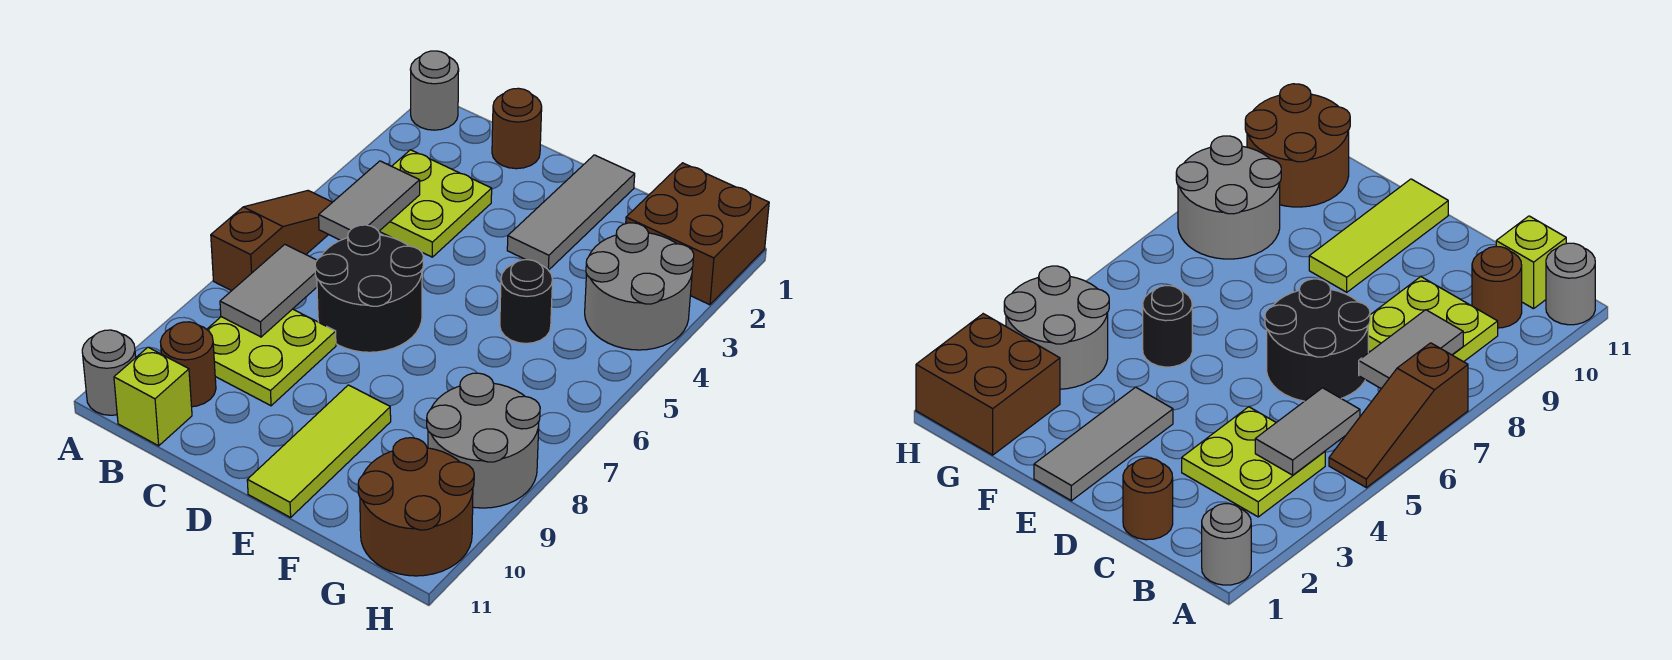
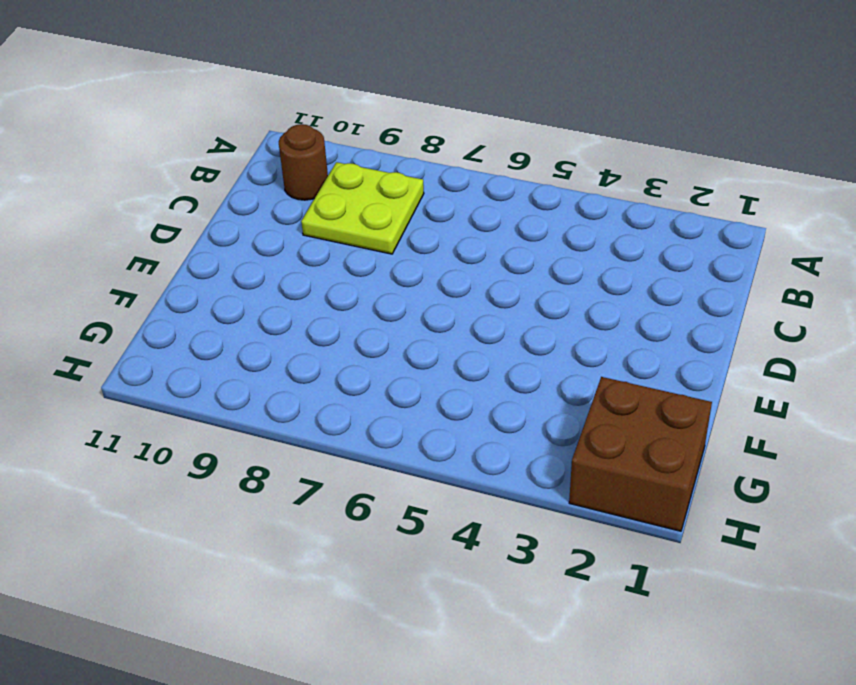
none -> grey 1x1 round brick [410,51,459,130]
none -> brown 1x3 slope [211,191,332,291]
none -> grey 1x1 round brick [82,330,136,415]

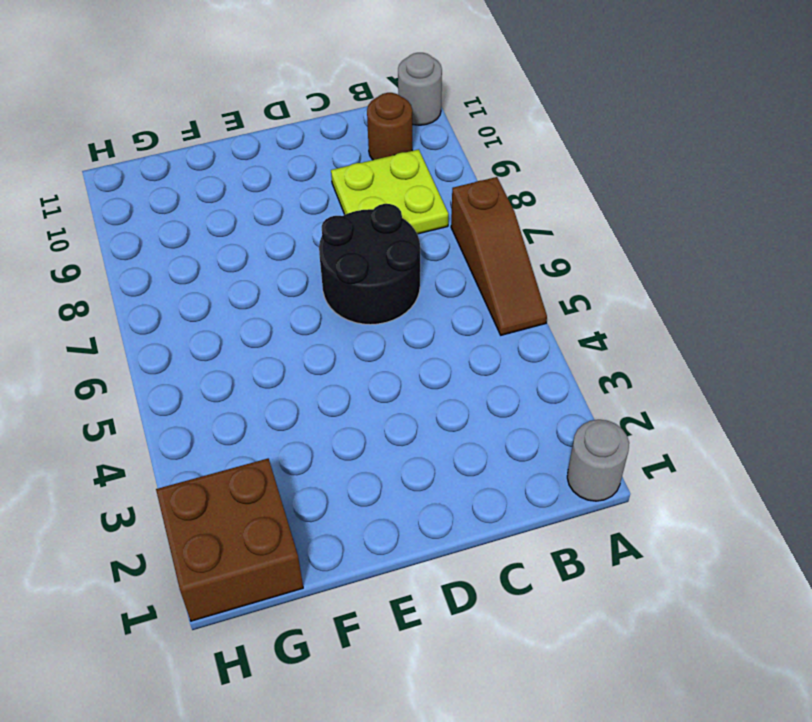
none -> lime 2x2 plate [379,150,492,257]
none -> lime 1x1 brick [114,347,192,446]
none -> brown 1x1 round brick [492,88,542,169]

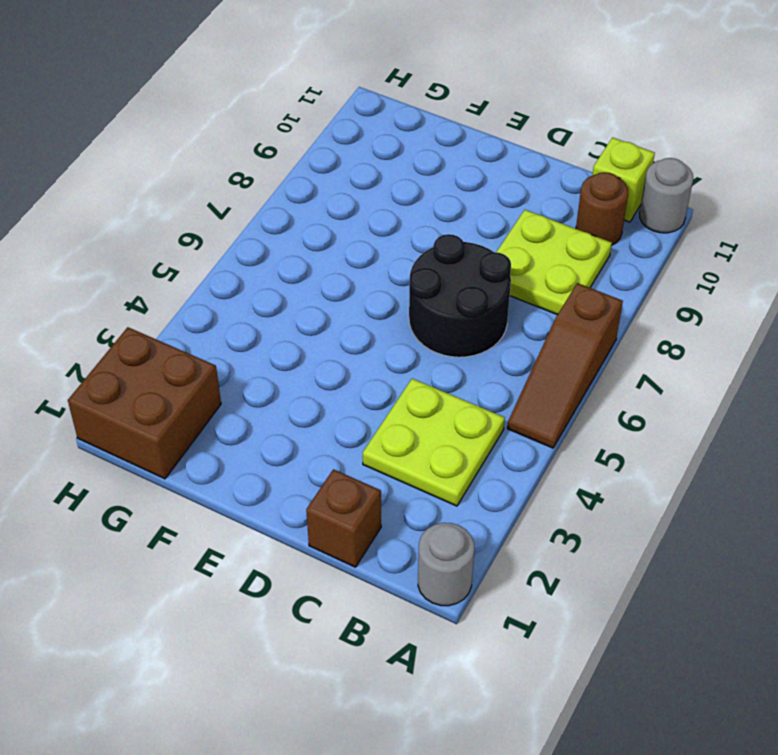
brown 1x1 brick [306,469,381,567] -> brown 1x1 round brick [492,88,542,169]
none -> grey 1x3 tile [507,155,635,270]
none -> lime 1x3 tile [247,385,391,517]
none -> black 1x1 round brick [500,260,553,343]

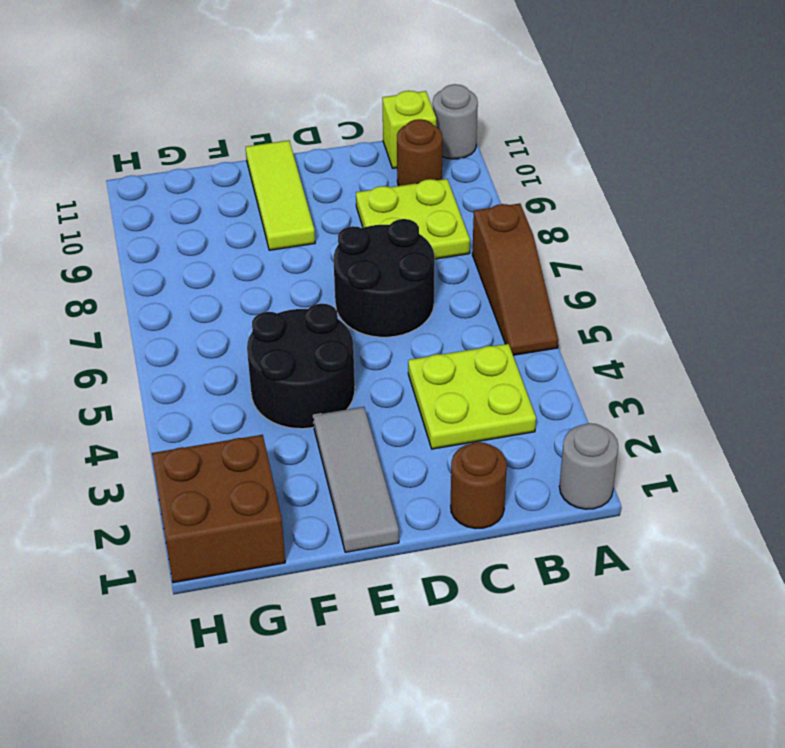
black 2x2 round brick [247,303,355,429] -> black 1x1 round brick [500,260,553,343]
none -> grey 2x2 round brick [585,223,694,350]
none -> grey 2x2 round brick [427,373,540,508]
none -> brown 2x2 round brick [358,438,474,576]

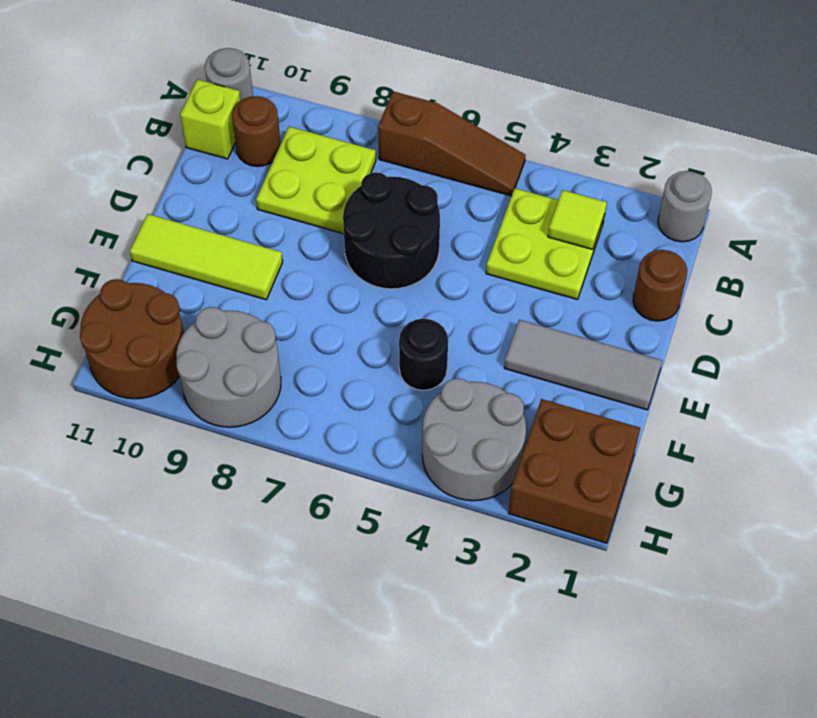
lime 1x1 tile [548,190,607,250] -> none
none -> grey 1x2 tile [319,161,420,240]
none -> grey 1x2 tile [220,244,317,337]

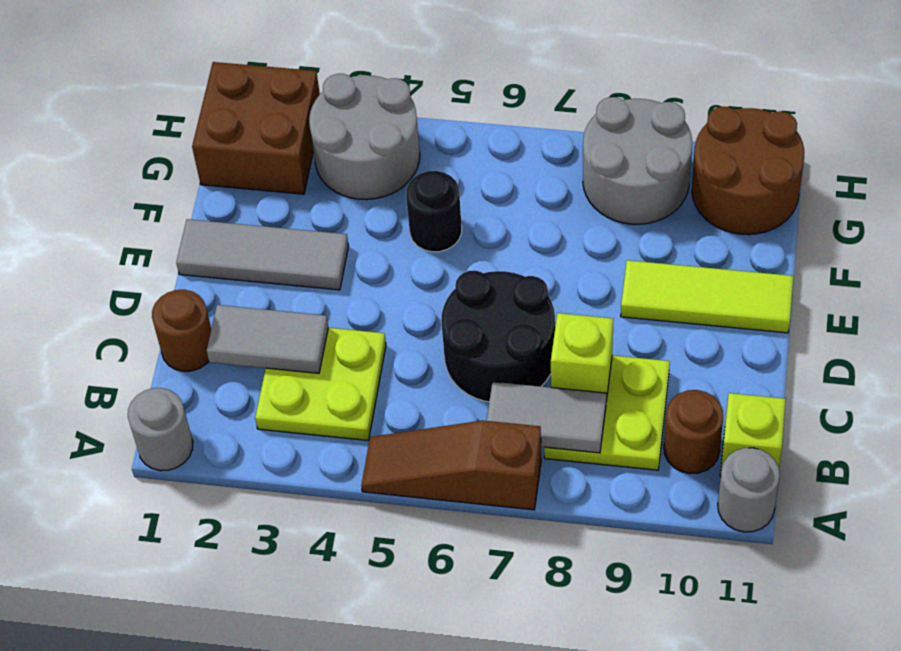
grey 1x2 tile [207,305,328,373] -> grey 1x2 tile moved to [319,161,420,240]
lime 1x1 brick [551,313,613,401] -> none

